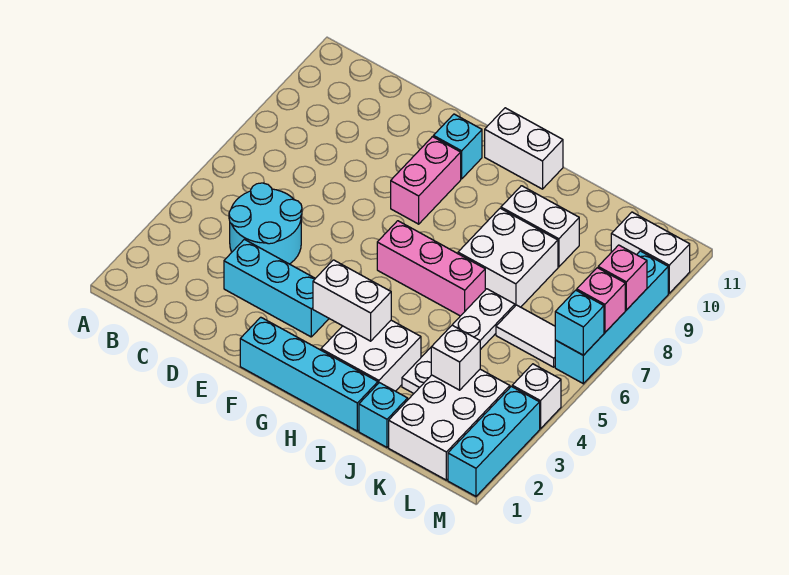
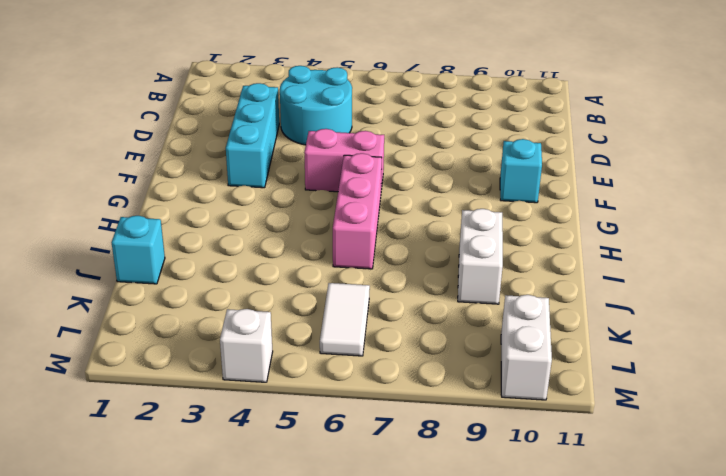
pink 1x2 brick [304,129,384,192] -> pink 1x2 brick moved to [391,137,461,224]
none -> cyan 1x4 brick [240,317,378,431]
none -> white 1x2 brick [485,108,563,189]
none -> white 2x2 brick [321,320,421,391]

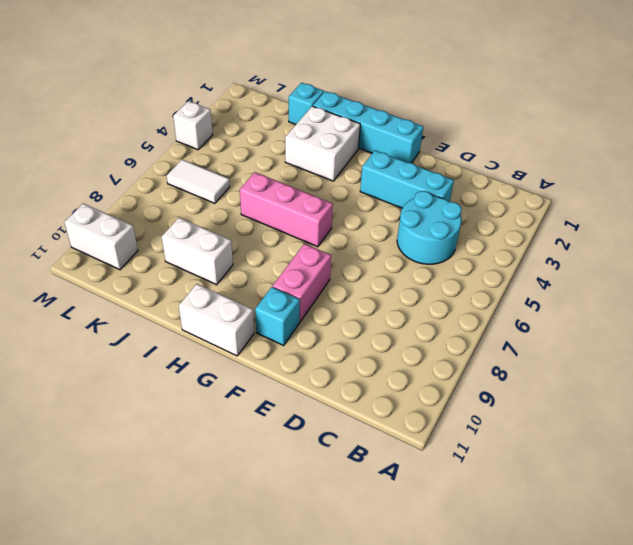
none -> white 2x2 brick [458,208,558,307]
none -> white 1x4 plate [402,289,515,393]
none -> white 2x3 brick [389,369,510,480]

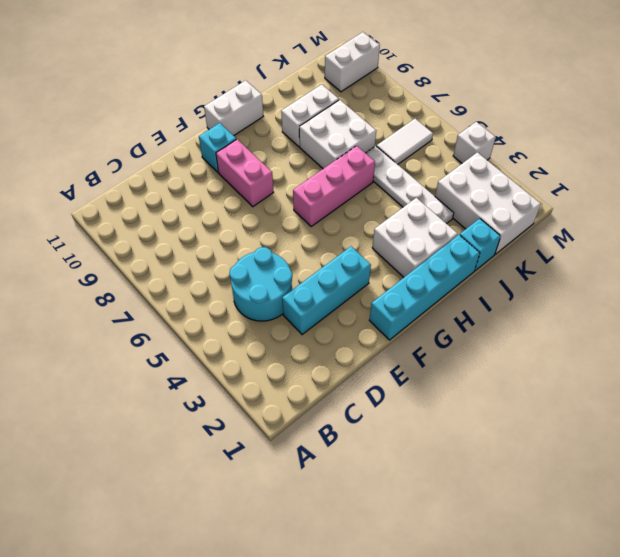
none -> cyan 1x3 brick [448,386,540,496]
none -> cyan 1x4 brick [555,251,668,384]
none -> white 1x2 brick [313,260,391,341]

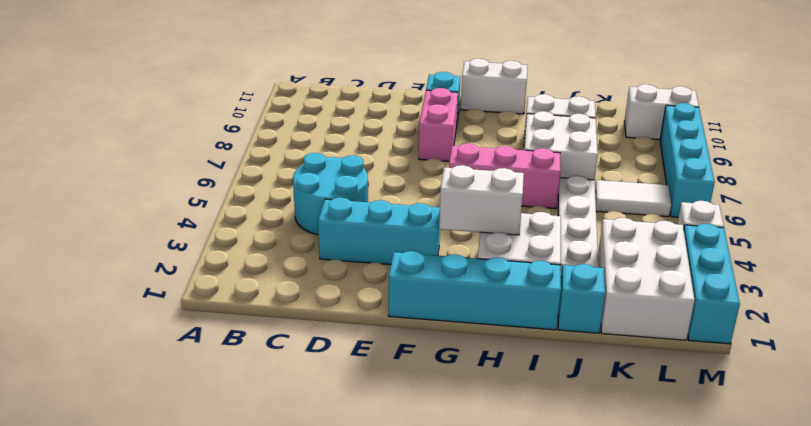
none -> white 1x1 brick [431,325,480,390]
none -> cyan 1x1 brick [555,290,604,355]
none -> pink 1x1 brick [577,268,625,333]

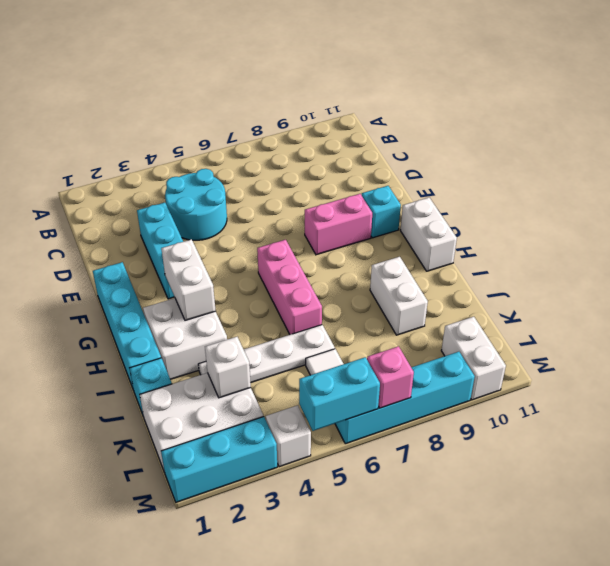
cyan 1x2 brick [299,357,380,431] -> cyan 1x1 brick [555,290,604,355]
none -> white 2x2 brick [458,208,558,307]
none -> pink 1x1 brick [598,245,647,310]

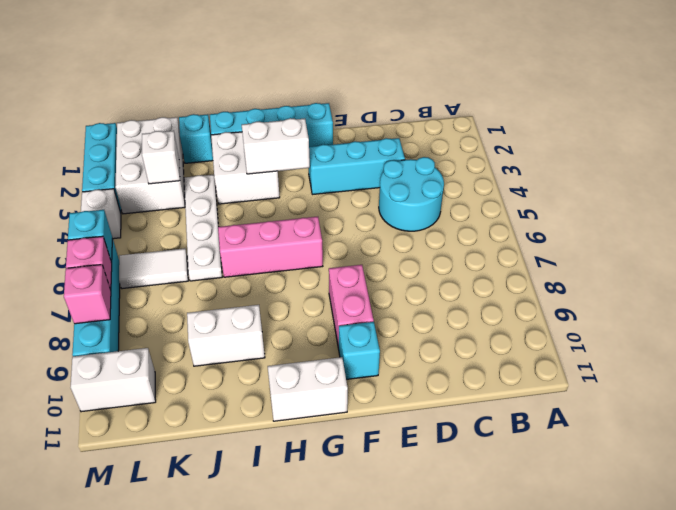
none -> white 2x2 brick [458,208,558,307]

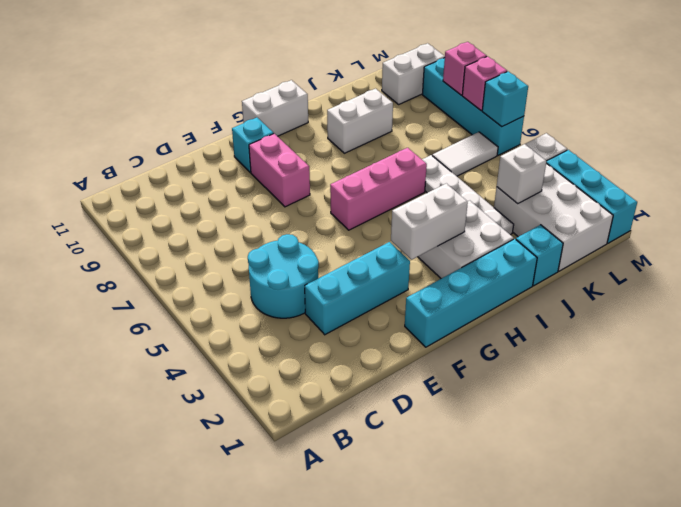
none -> white 2x2 brick [458,208,558,307]

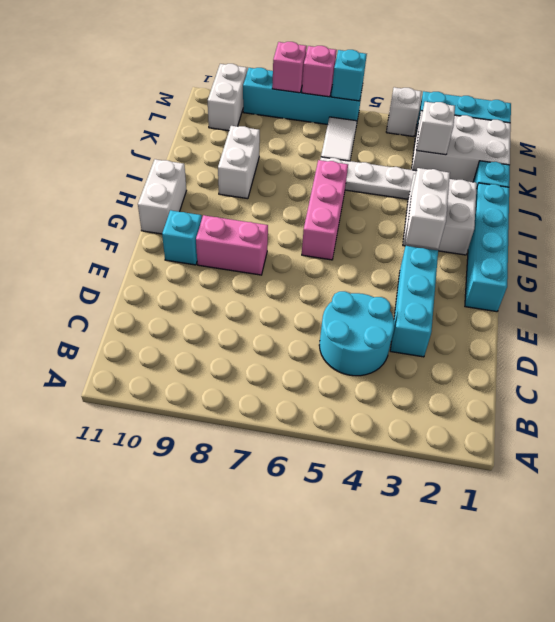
none -> white 2x2 brick [458,208,558,307]

